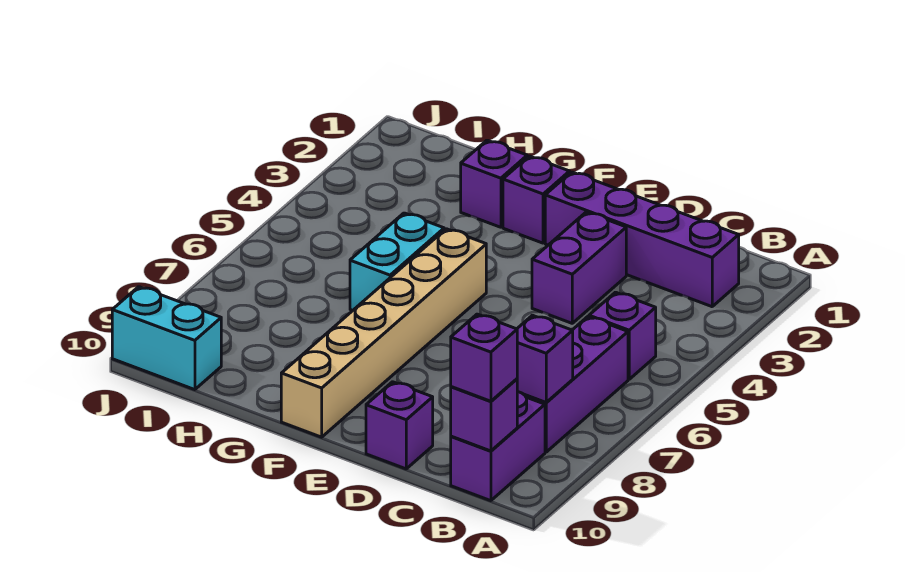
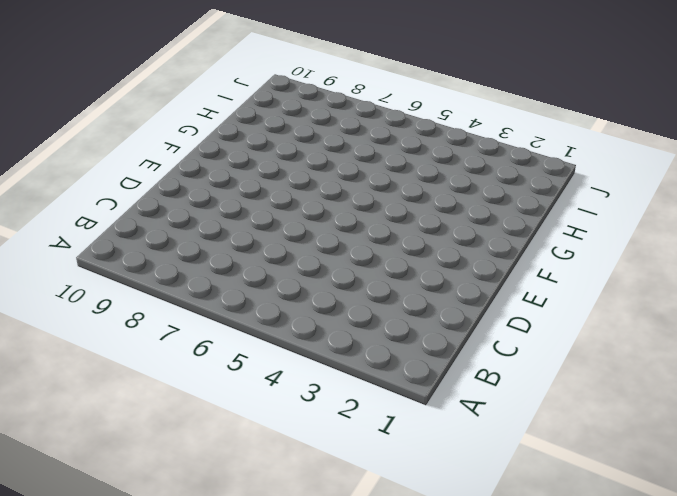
none -> purple 1x4 brick [545,172,739,307]
none -> purple 1x1 brick [589,292,656,379]
none -> purple 1x3 brick [524,317,628,452]

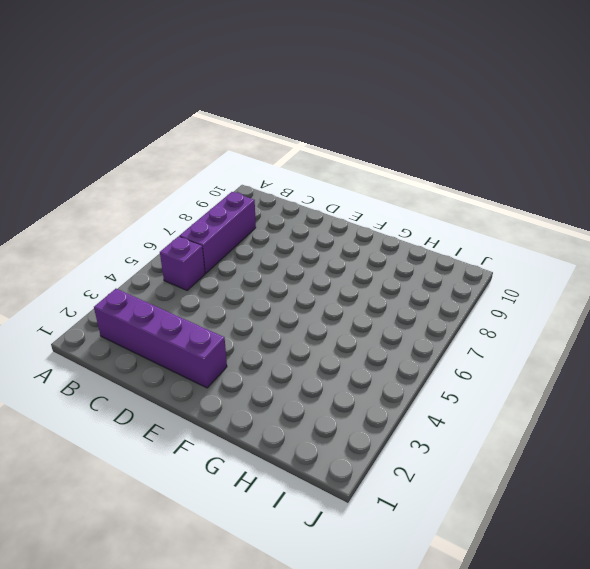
none -> purple 1x2 brick [451,391,545,501]
none -> purple 1x2 brick [532,212,626,323]
none -> purple 1x1 brick [366,382,433,469]

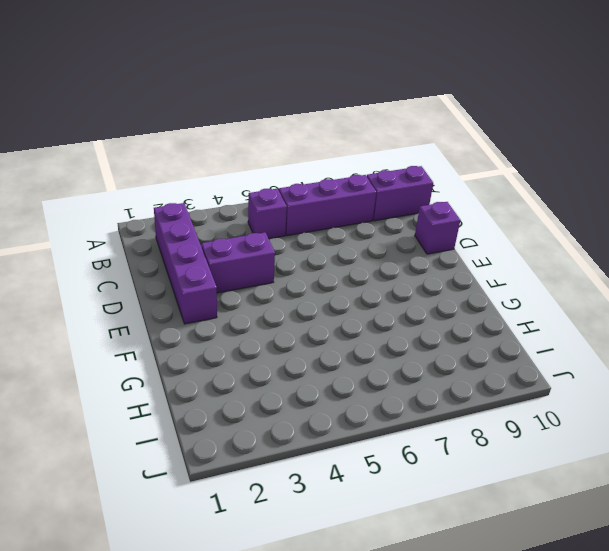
none -> purple 1x1 brick [503,156,570,243]
none -> tan 1x6 brick [281,229,486,437]
none -> purple 1x1 brick [461,140,527,227]

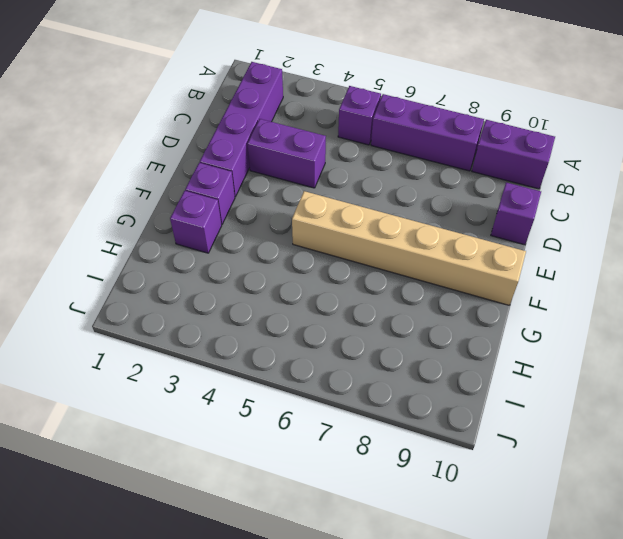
none -> cyan 1x2 brick [350,213,444,310]
none -> cyan 1x2 brick [112,287,221,390]
none -> purple 1x1 brick [517,315,573,402]

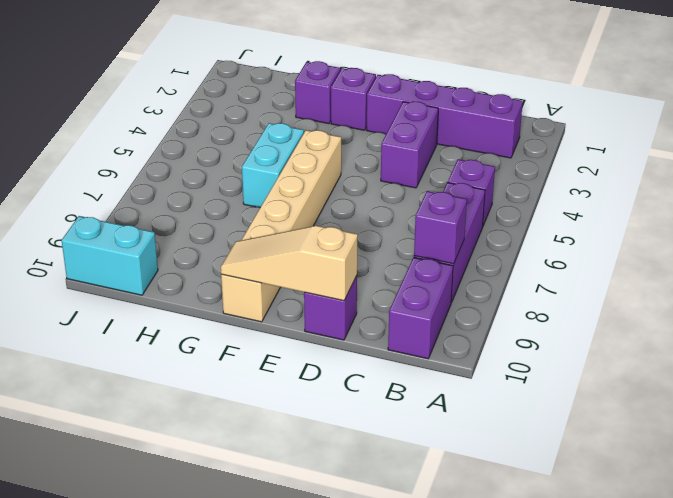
tan 1x3 slope [221,226,358,301] -> none
none -> purple 1x1 brick [451,379,517,451]
none -> purple 1x1 brick [451,314,517,401]

